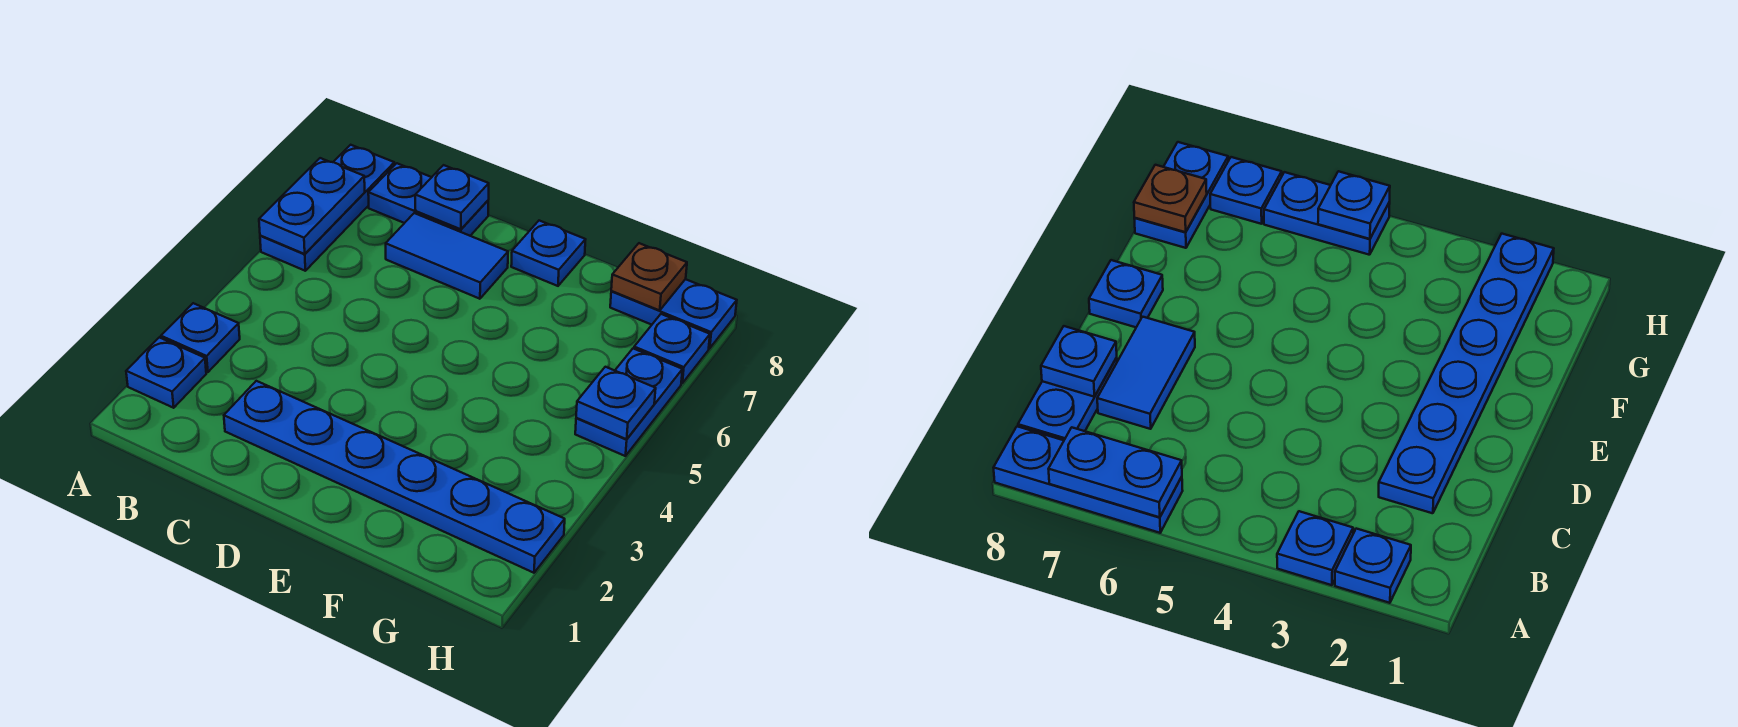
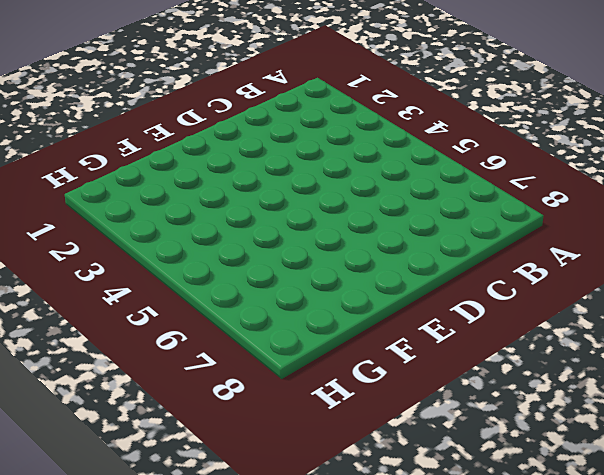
none -> blue 1x1 plate [126,337,206,408]
none -> blue 1x1 plate [161,303,240,372]
none -> blue 1x3 plate [260,145,394,271]

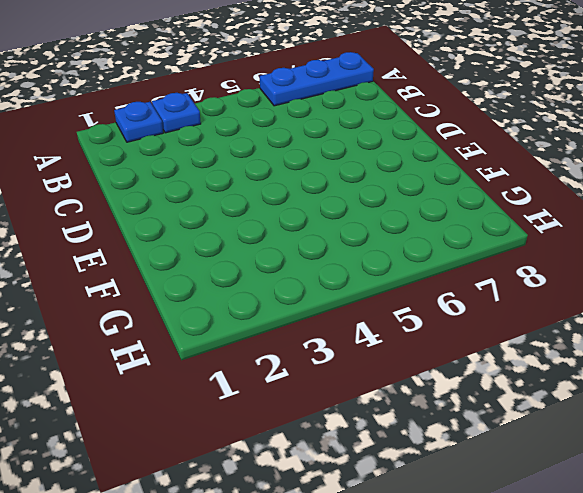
none -> blue 1x2 plate [368,163,488,236]
none -> blue 1x6 plate [224,381,565,573]
none -> blue 1x2 tile [386,213,508,299]

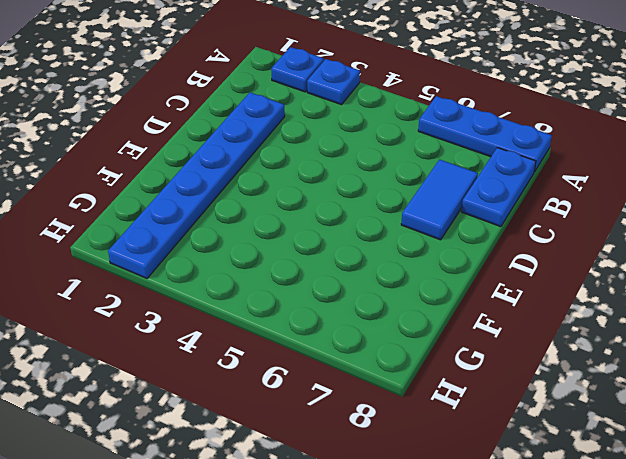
none -> blue 1x1 plate [511,221,586,286]
none -> blue 1x2 plate [610,279,737,348]
none -> blue 1x2 plate [575,349,682,456]

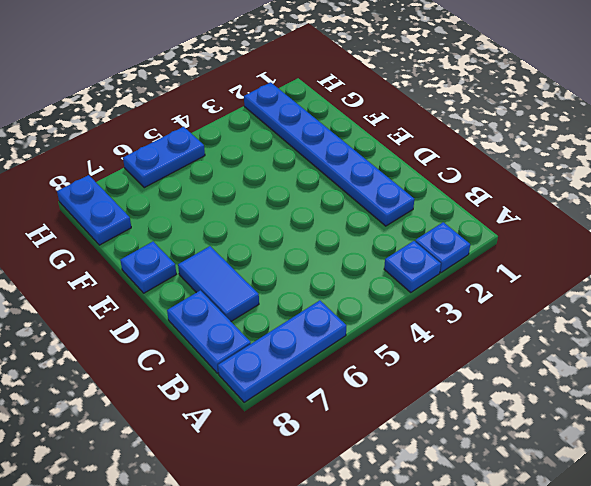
none -> blue 1x1 plate [634,314,710,383]
none -> blue 1x2 plate [259,158,365,254]
none -> blue 1x1 plate [415,165,489,229]

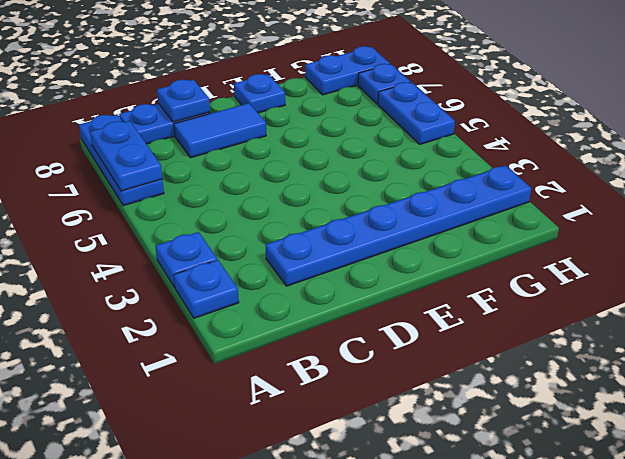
none -> brown 1x1 plate [611,243,687,310]
none -> blue 1x1 plate [576,367,656,439]

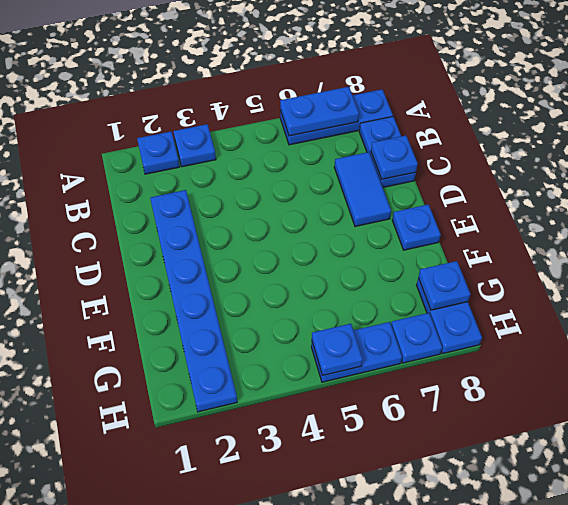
blue 1x1 plate [418,261,470,310] -> brown 1x1 plate [611,243,687,310]

